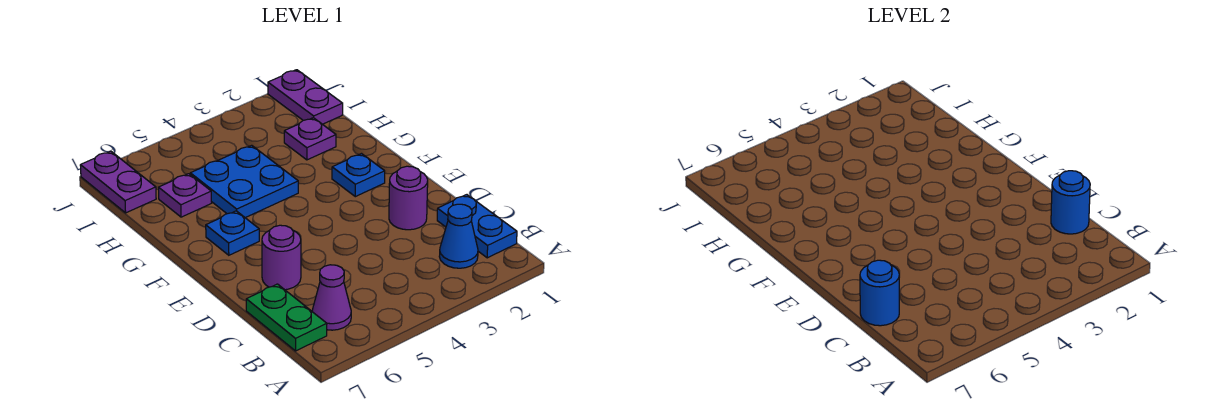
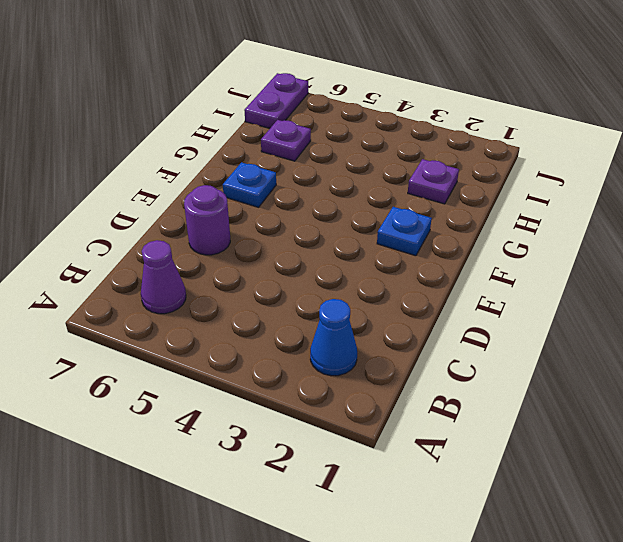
none -> blue 1x2 plate [437,195,517,258]
none -> green 1x2 plate [246,284,327,351]
none -> purple 1x1 round brick [389,166,428,230]

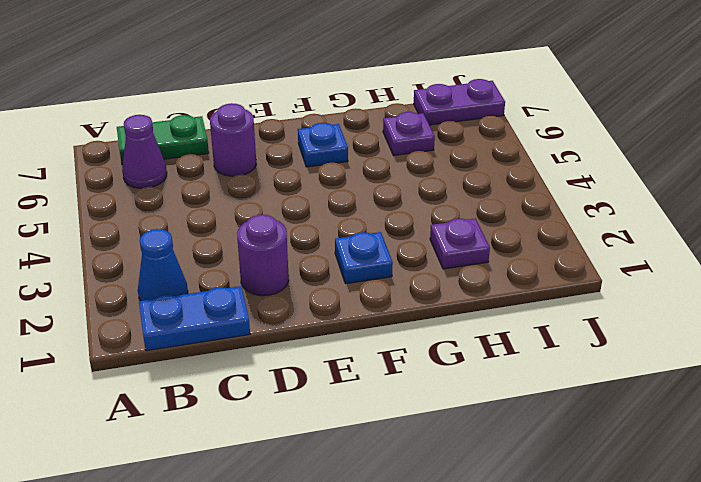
none -> blue 2x2 plate [190,145,298,218]
none -> purple 1x2 plate [268,70,343,124]
none -> blue 1x1 round brick [1051,171,1090,234]

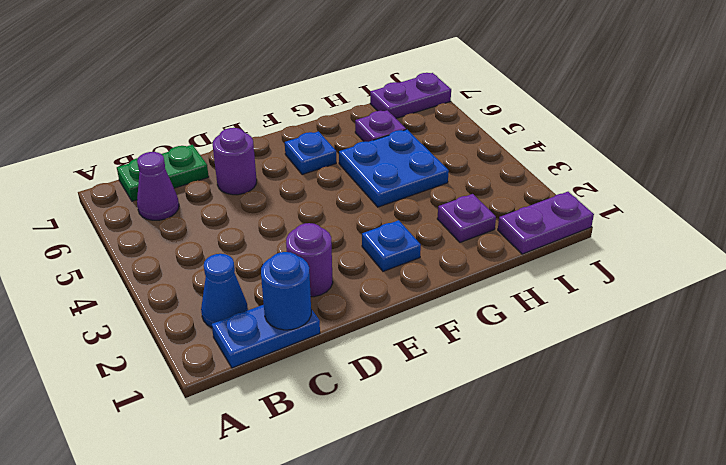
none -> blue 1x1 round brick [860,260,899,326]

